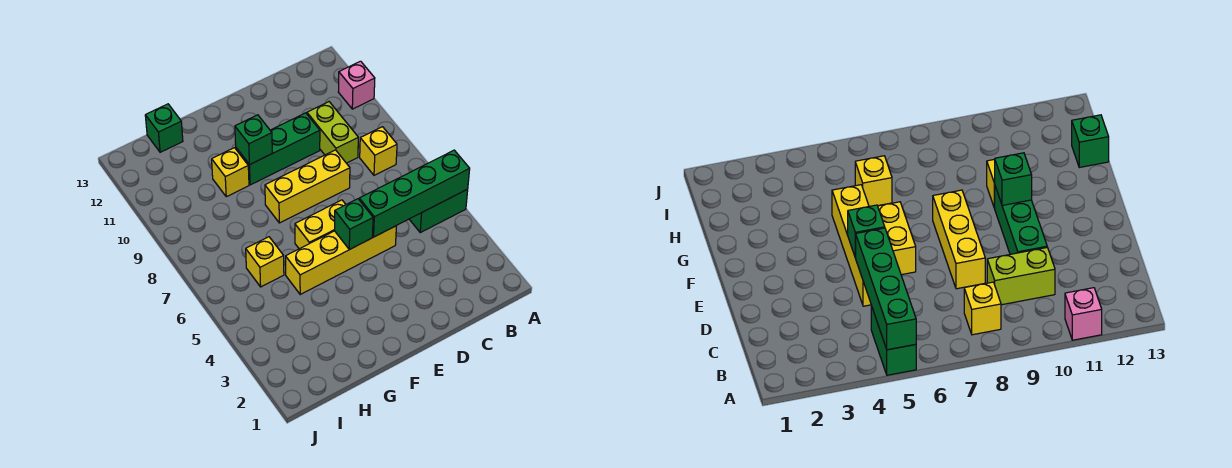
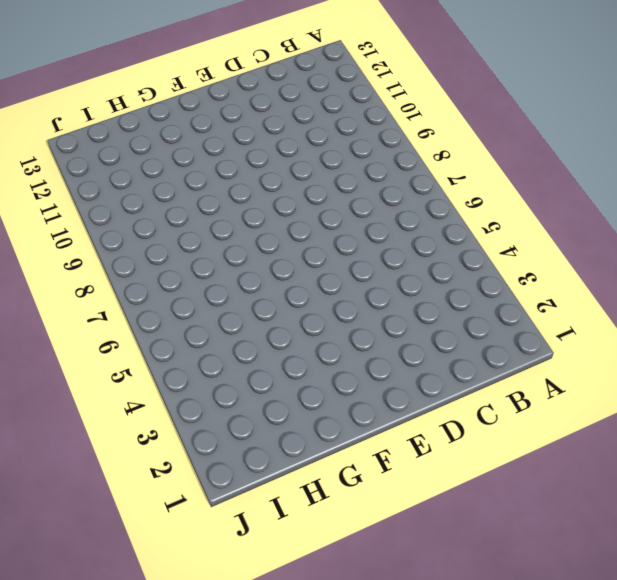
none -> green 1x2 brick [409,189,468,233]
none -> pink 1x1 brick [338,61,375,109]
none -> yellow 1x1 brick [360,127,397,175]

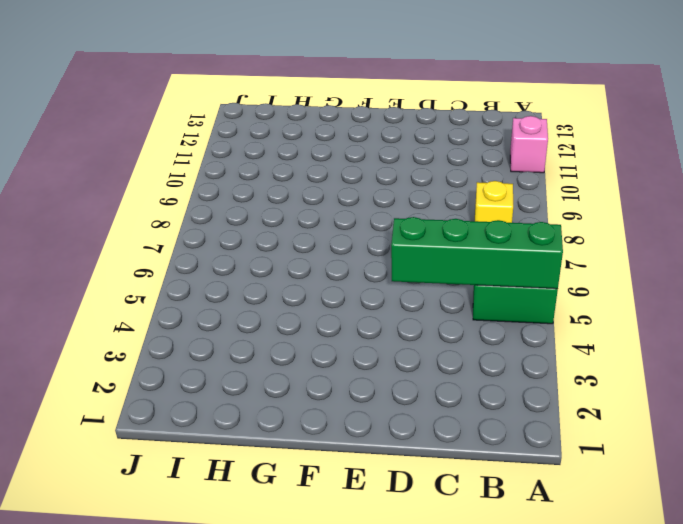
none -> lime 1x2 brick [307,102,358,163]
none -> yellow 1x4 brick [286,226,396,294]
none -> yellow 1x3 brick [265,150,350,223]

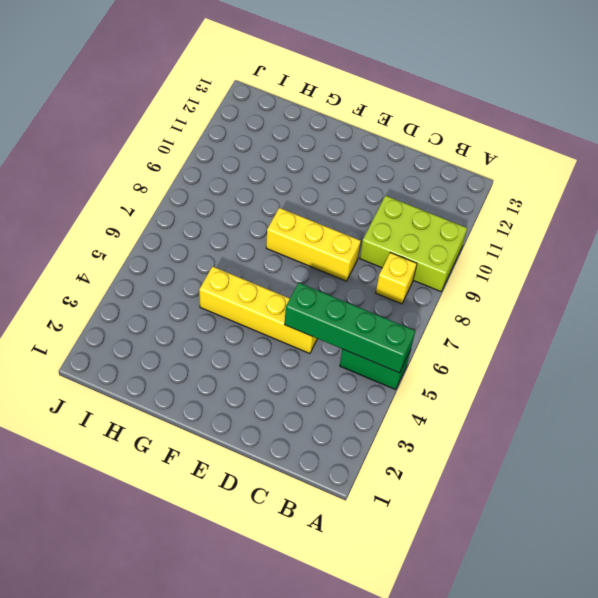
lime 2x3 brick [360,196,467,292] -> lime 1x2 brick [307,102,358,163]
none -> pink 1x1 brick [338,61,375,109]
none -> green 1x3 brick [236,113,320,185]
none -> yellow 1x2 brick [295,200,346,249]

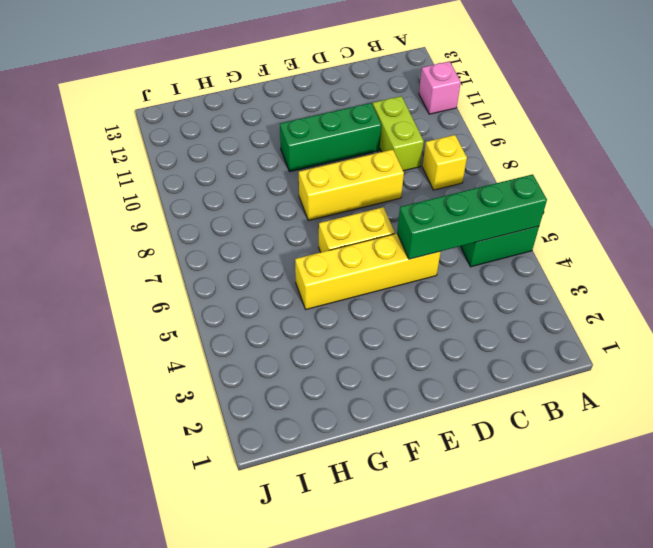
none -> yellow 1x1 brick [212,148,249,197]
none -> yellow 1x1 brick [246,237,284,287]
none -> green 1x1 brick [145,104,183,152]

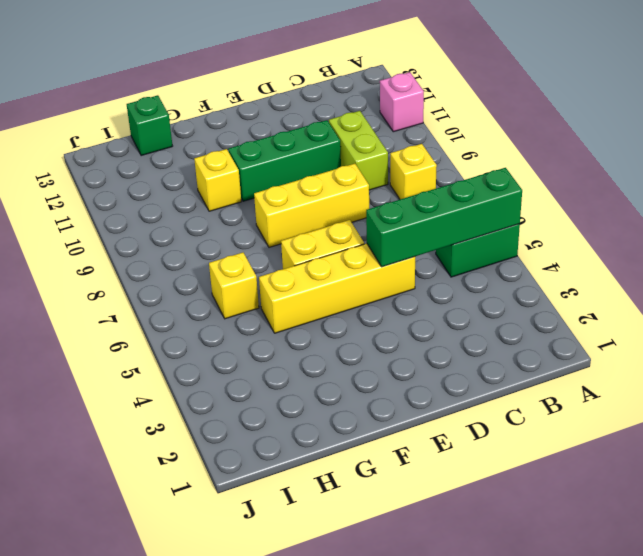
none -> green 1x1 brick [335,199,373,250]
none -> green 1x1 brick [235,115,272,165]

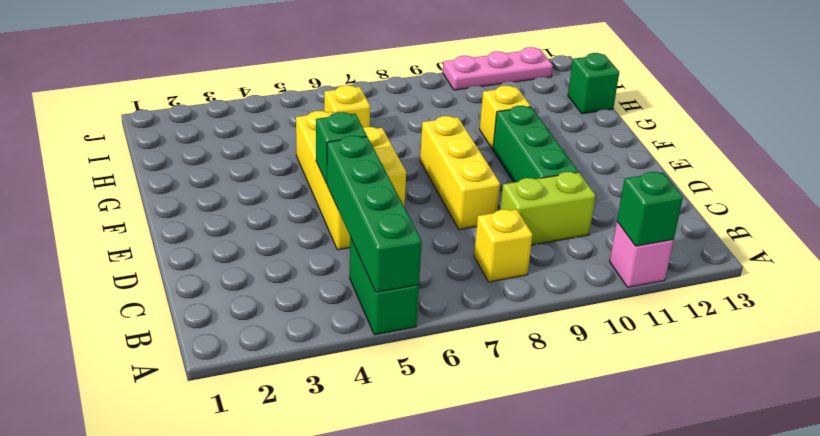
green 1x1 brick [617,172,683,246] -> green 1x1 brick moved to [235,115,272,165]
pink 1x3 plate [443,47,553,90] -> none

